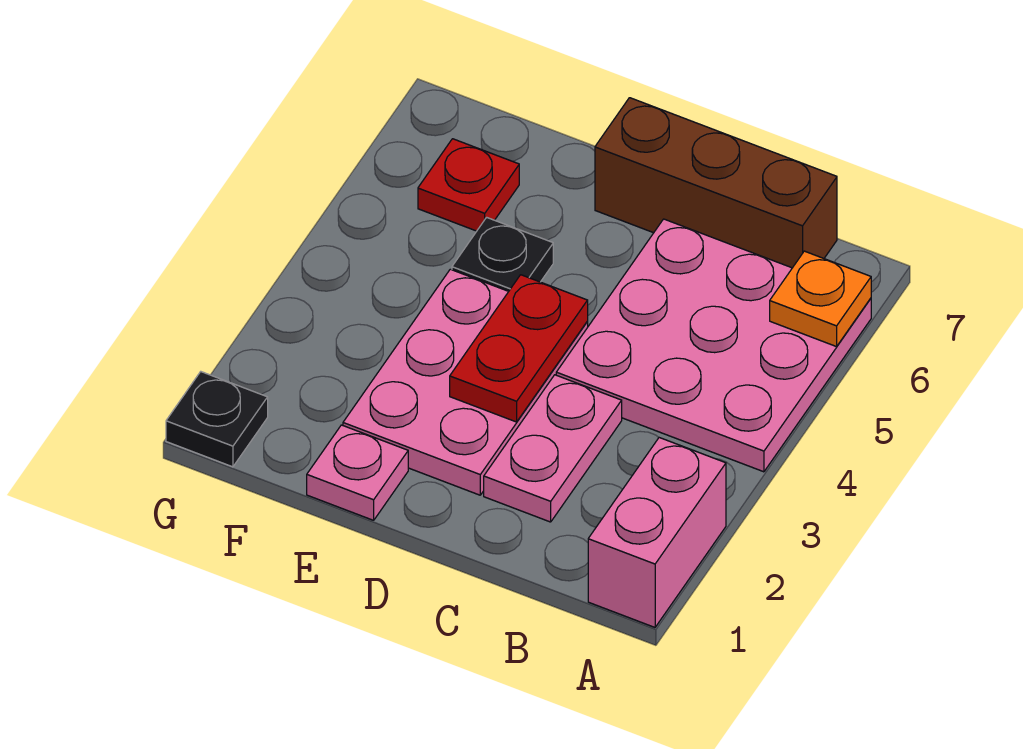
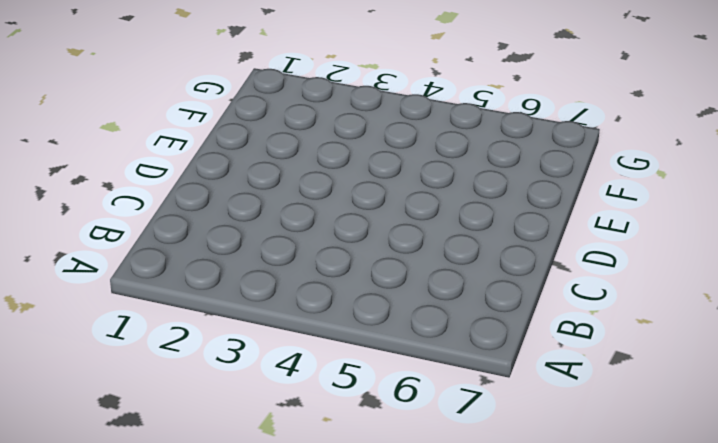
none -> pink 1x2 brick [588,438,726,627]
none -> pink 3x3 plate [556,219,871,472]

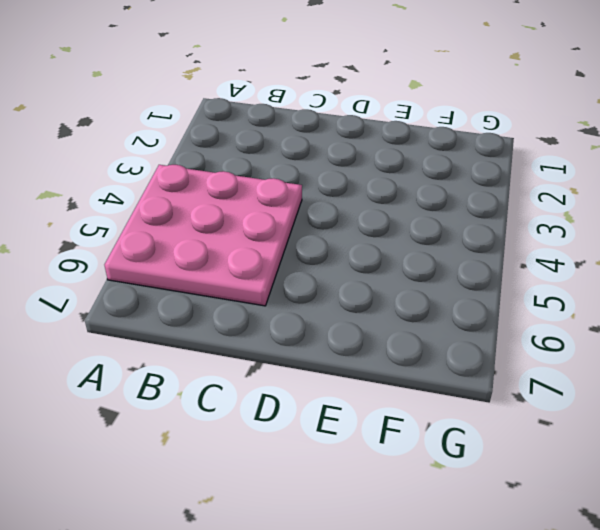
none -> pink 1x2 brick [588,438,726,627]
none -> brown 1x3 brick [595,98,837,268]

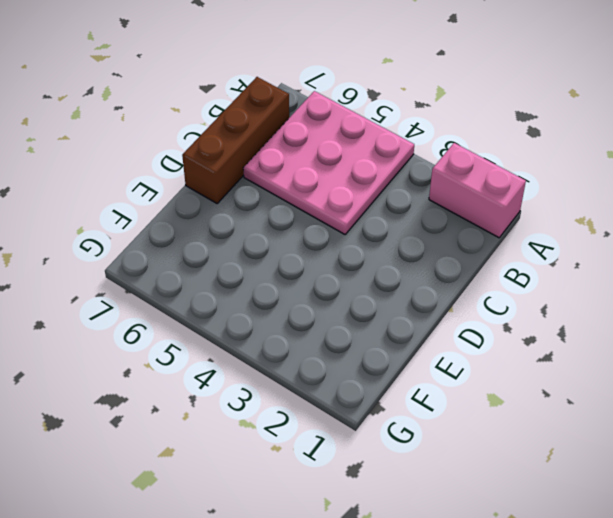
none -> pink 1x2 plate [484,375,622,522]
none -> pink 2x3 plate [343,269,588,495]

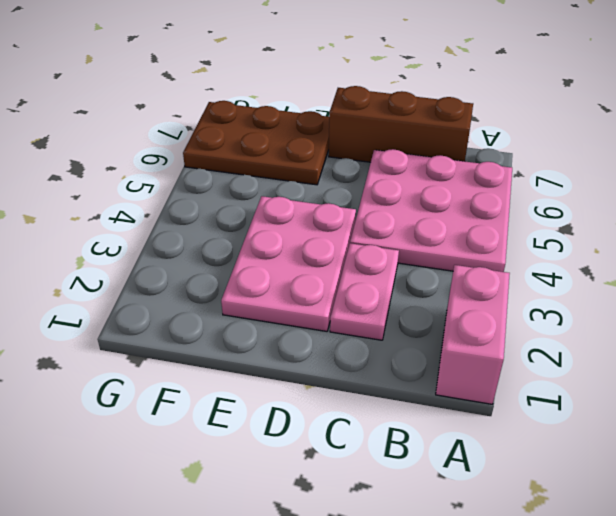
brown 2x3 plate [183,101,329,185] -> red 1x1 plate [418,139,519,231]
none -> pink 1x1 plate [307,425,408,520]
none -> black 1x1 plate [452,217,553,291]

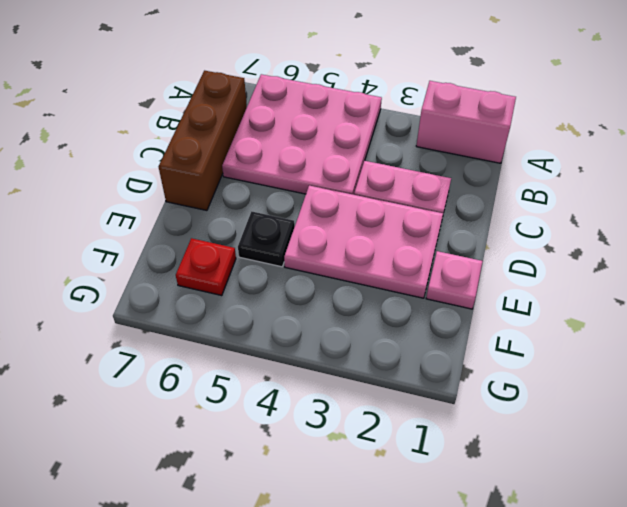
none -> black 1x1 plate [166,372,268,467]
none -> orange 1x1 plate [770,251,871,347]

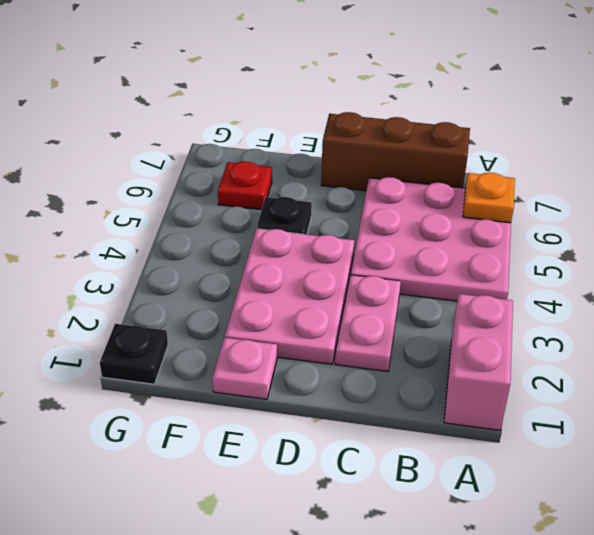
none -> red 1x2 plate [450,275,588,422]

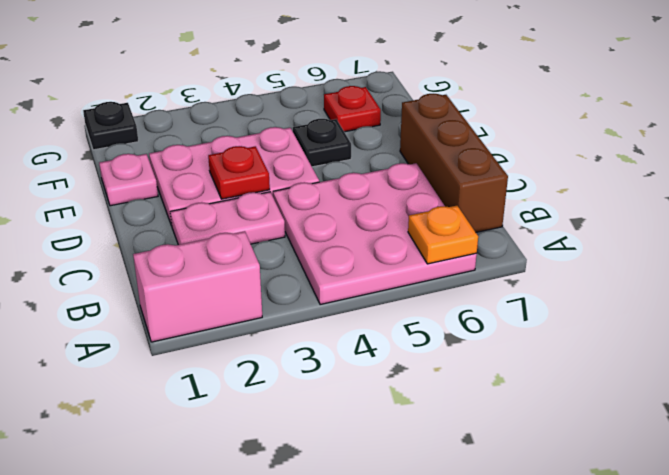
red 1x1 plate [208,146,270,199] -> red 1x2 plate [450,275,588,422]

